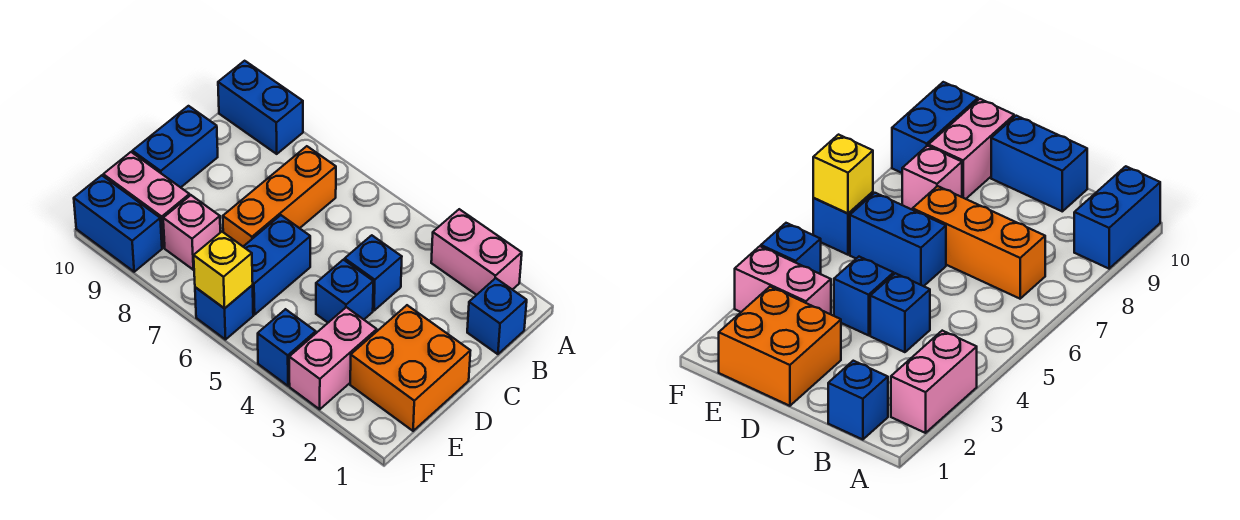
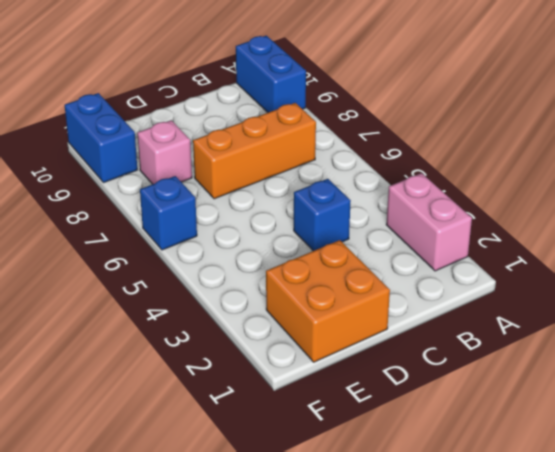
none -> blue 1x1 brick [467,278,527,354]
none -> blue 1x2 brick [132,106,218,187]
none -> blue 1x1 brick [316,260,373,323]

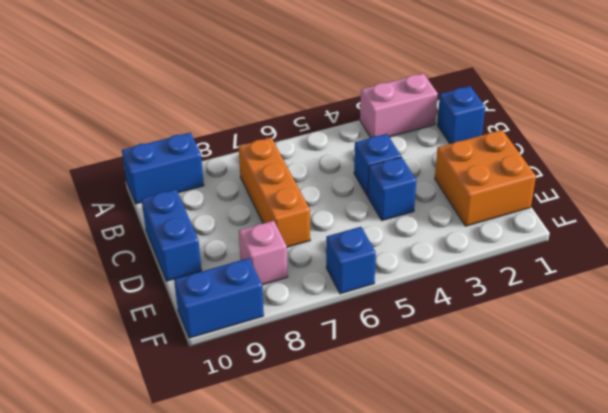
none -> blue 1x2 brick [243,215,310,315]
none -> pink 1x2 brick [289,307,377,409]
none -> pink 1x2 brick [103,152,190,248]

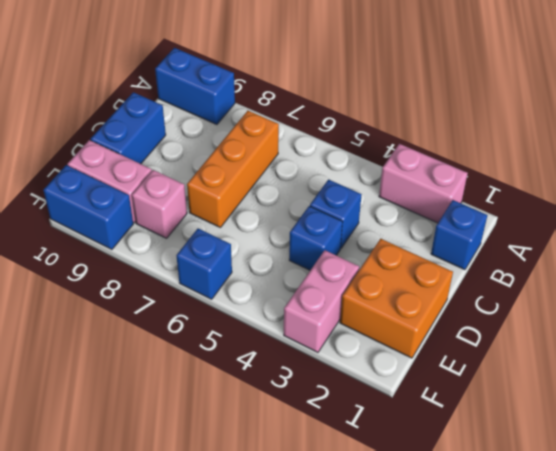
none -> blue 1x2 brick [243,215,310,315]
none -> blue 1x1 brick [258,309,316,386]
none -> yellow 1x1 brick [194,232,253,309]

